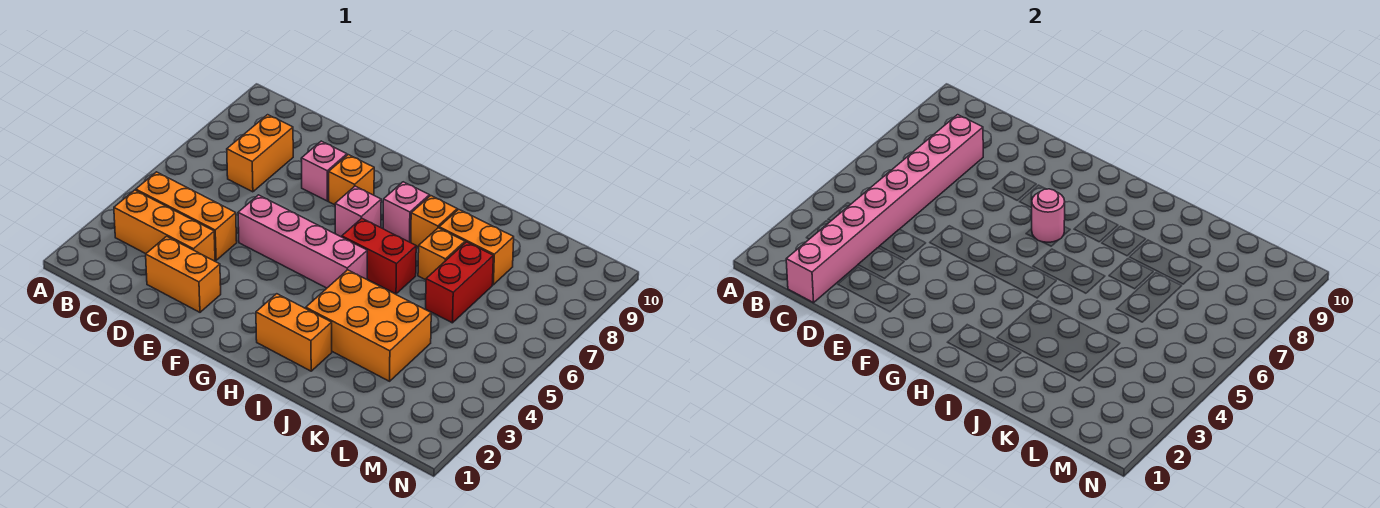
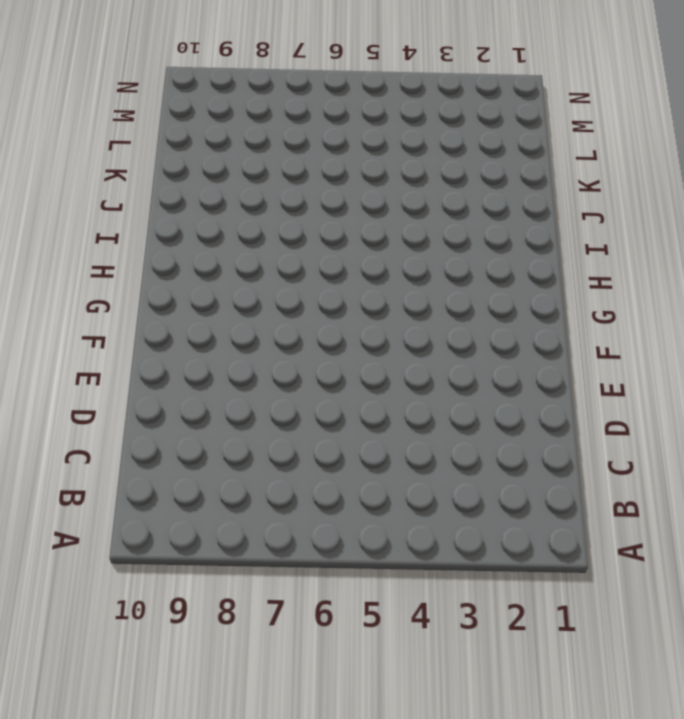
none -> orange 1x3 brick [114,190,215,261]
none -> orange 1x3 brick [136,172,237,260]
none -> orange 1x2 brick [227,115,293,192]

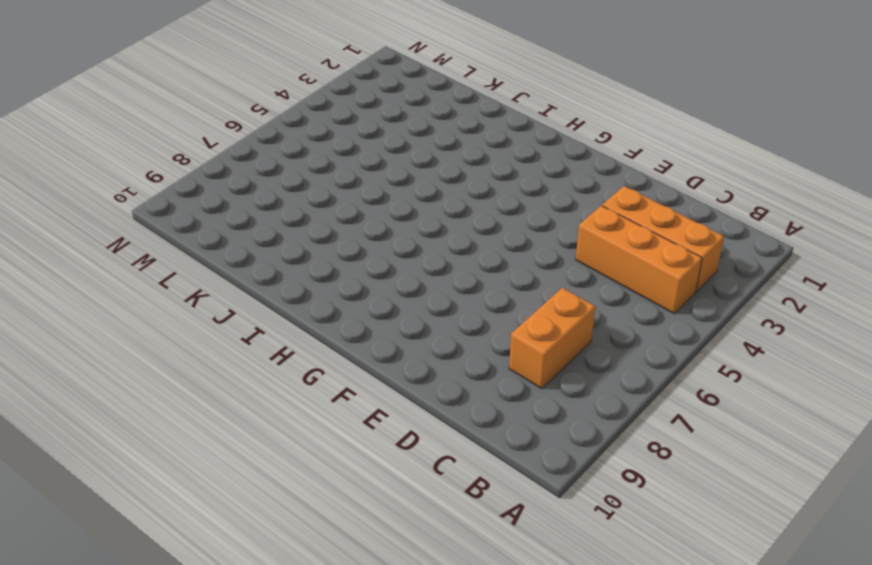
none -> orange 1x2 brick [146,236,221,312]
none -> pink 1x4 brick [238,195,367,288]
none -> pink 1x1 brick [301,141,347,201]

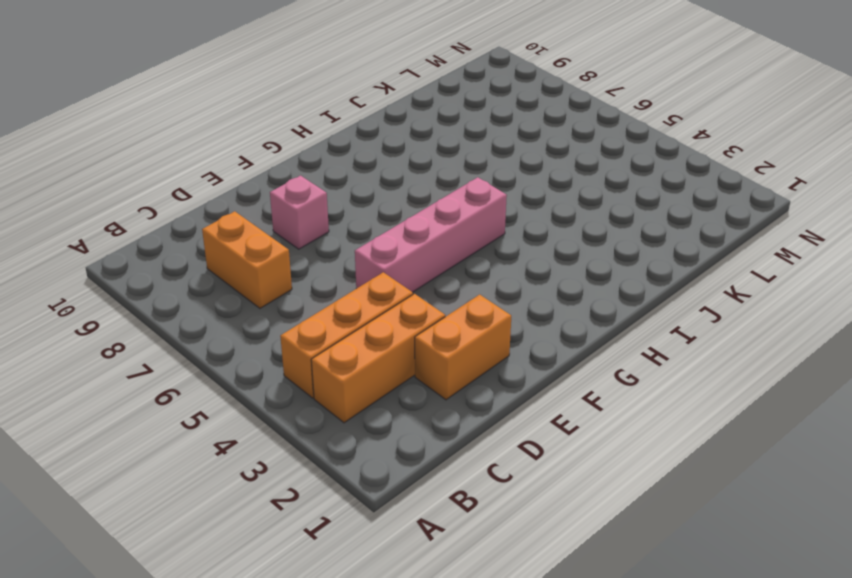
none -> orange 1x1 brick [329,155,374,205]
none -> pink 1x1 brick [335,186,381,237]
none -> orange 1x2 brick [256,294,332,371]

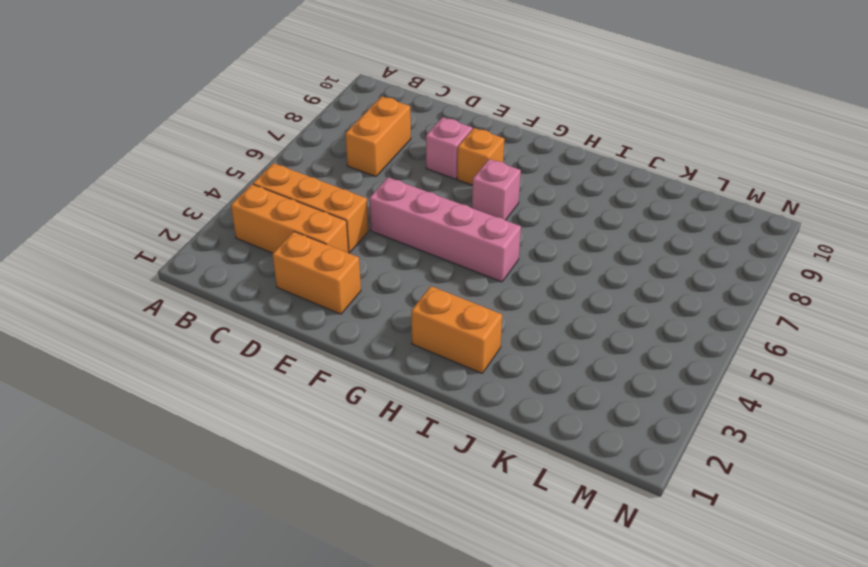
none -> red 1x2 brick [342,218,416,294]
none -> pink 1x1 brick [383,182,429,242]
none -> orange 2x3 brick [306,270,431,381]

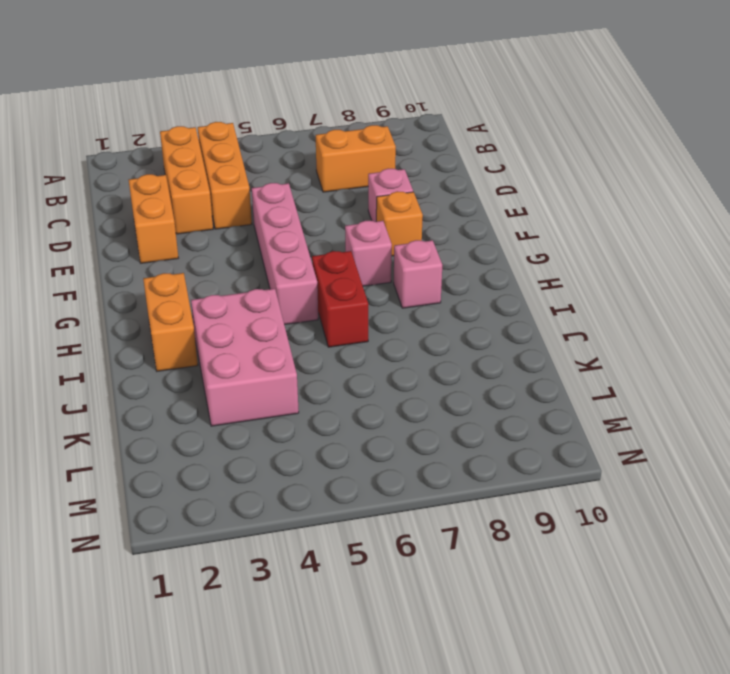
pink 2x3 brick [191,289,299,426] -> orange 2x3 brick [306,270,431,381]
none -> orange 1x1 brick [411,196,457,247]
none -> orange 1x1 brick [418,228,465,280]
none -> orange 1x2 brick [439,209,514,285]

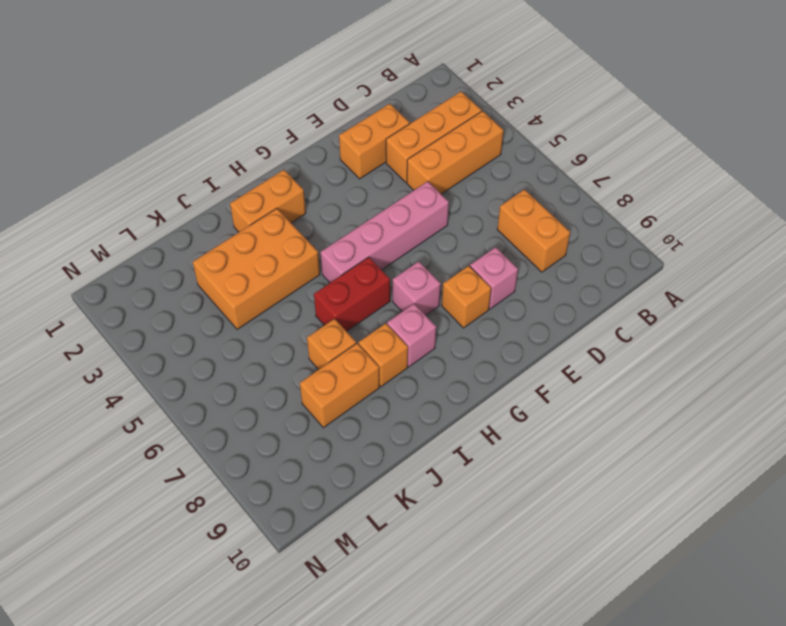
none -> red 1x2 brick [426,242,493,323]
none -> pink 1x8 brick [786,115,983,303]
none -> pink 1x1 round brick [1032,189,1065,242]

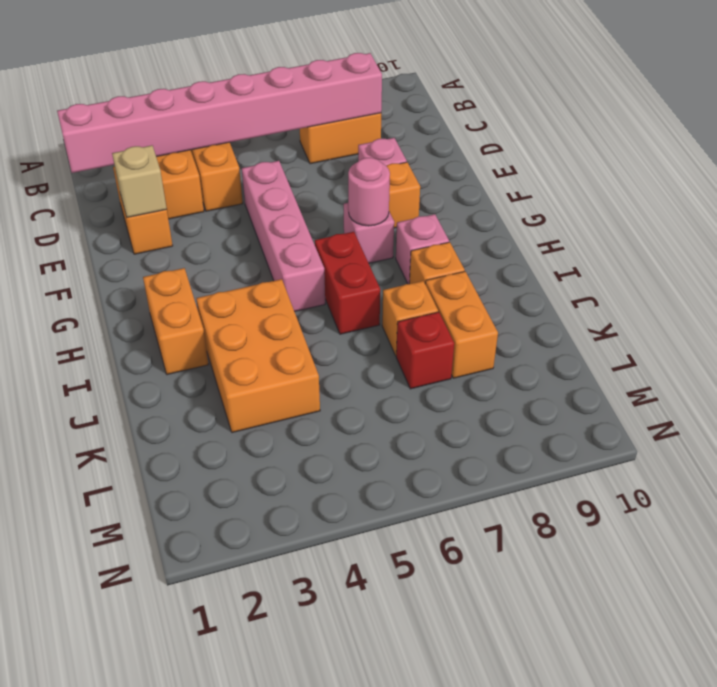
tan 1x1 brick [112,145,167,217] -> none
red 1x1 brick [396,312,454,389] -> red 1x2 brick [426,242,493,323]

